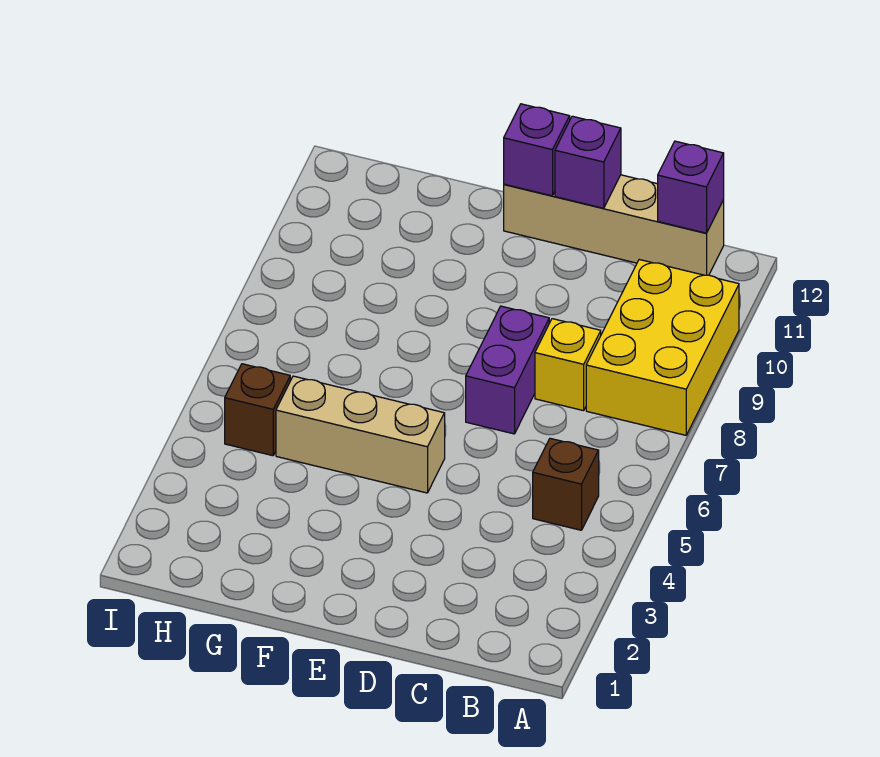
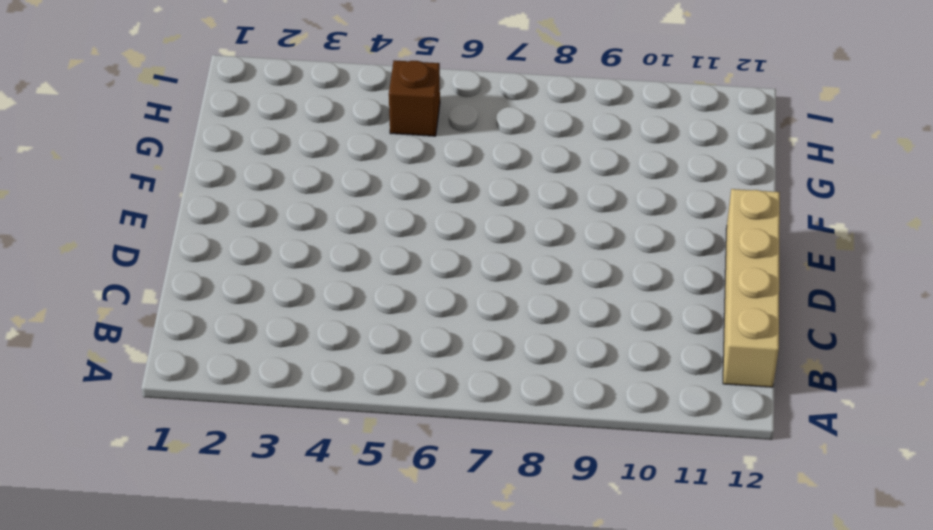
none -> yellow 2x3 brick [586,260,739,435]
none -> brown 1x1 brick [533,438,599,530]

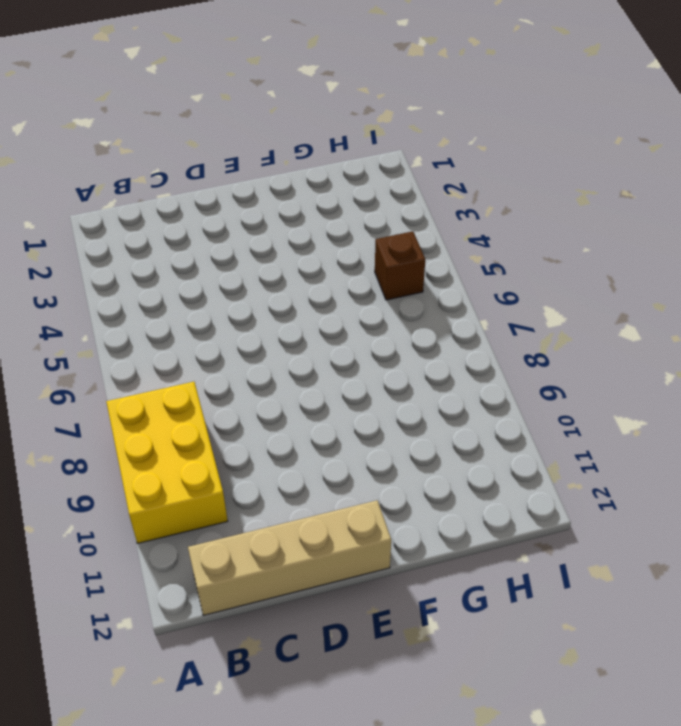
none -> brown 1x1 brick [533,438,599,530]
none -> yellow 1x1 brick [535,319,601,411]

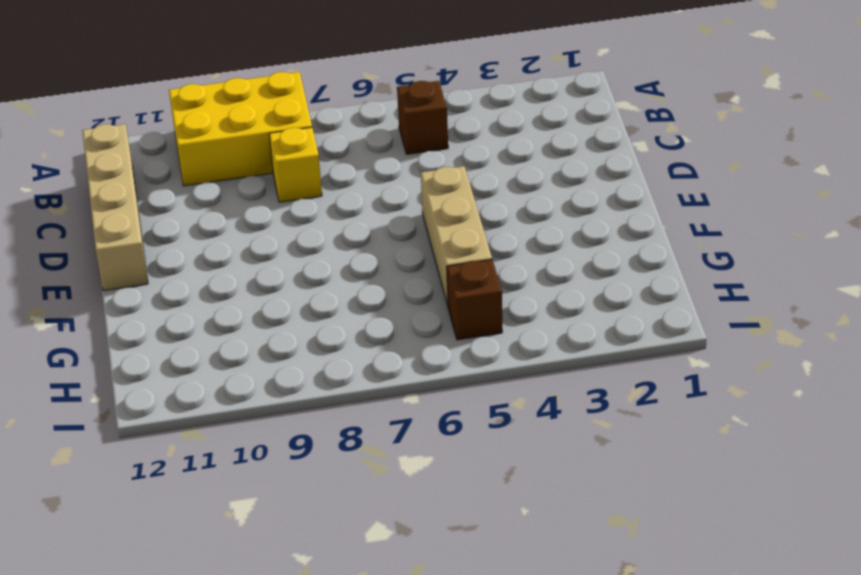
none -> purple 1x2 brick [466,306,549,434]
none -> purple 1x1 brick [658,141,724,233]

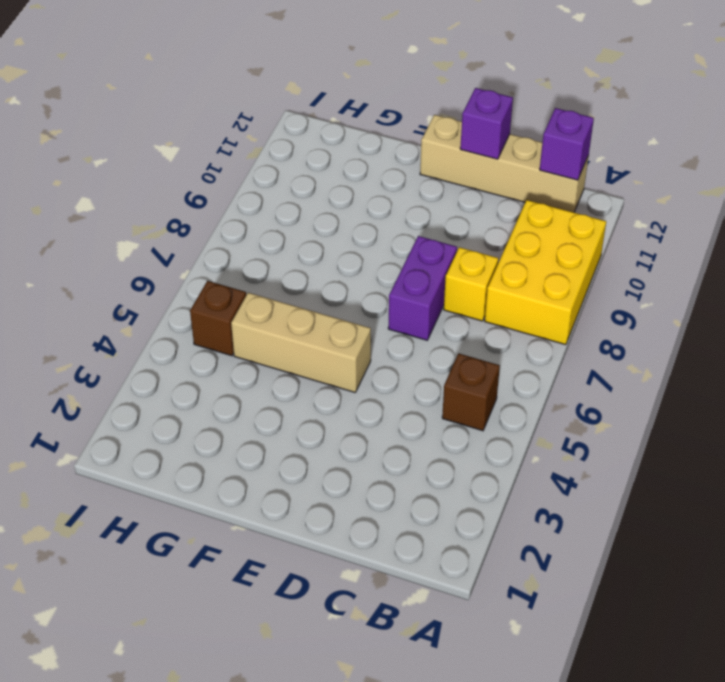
none -> purple 1x1 brick [504,104,570,196]

